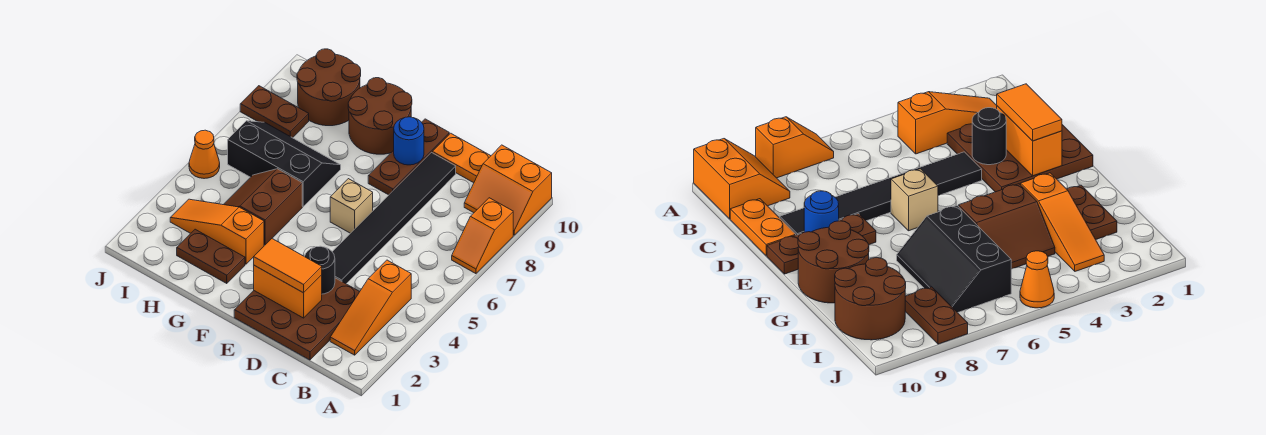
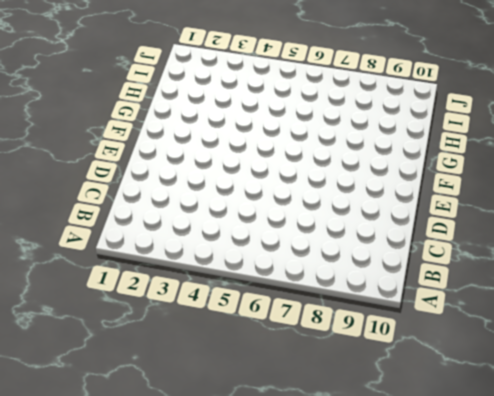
none -> orange 1x2 slope [452,198,513,274]
none -> orange 2x2 slope [464,145,552,235]
none -> orange 1x3 slope [330,260,411,355]

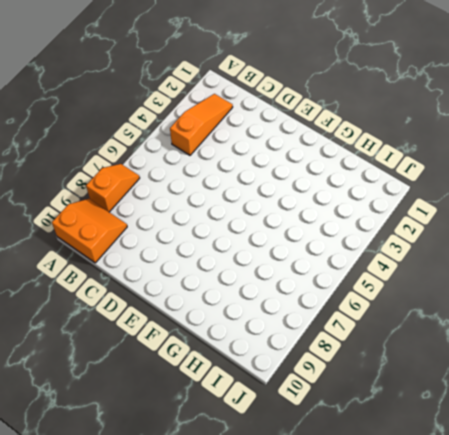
none -> brown 3x3 plate [234,278,360,360]
none -> orange 1x2 plate [432,133,490,183]
none -> black 1x6 tile [332,153,456,284]

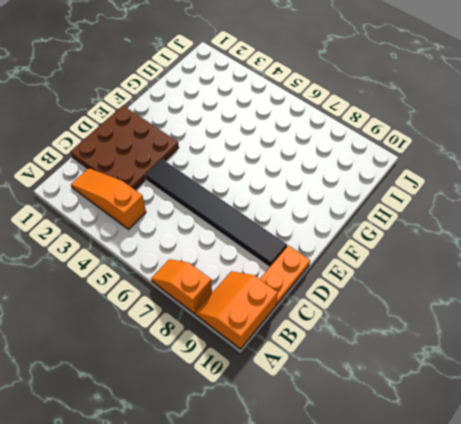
none -> tan 1x1 brick [330,179,373,233]
none -> brown 1x3 plate [368,119,449,195]
none -> brown 2x2 round brick [348,78,412,154]

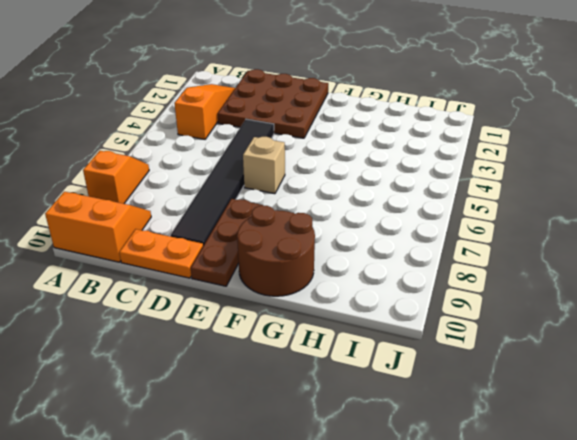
none -> brown 1x2 plate [177,229,245,283]
none -> orange 1x3 slope [170,199,264,264]
none -> brown 2x2 slope [223,169,302,245]

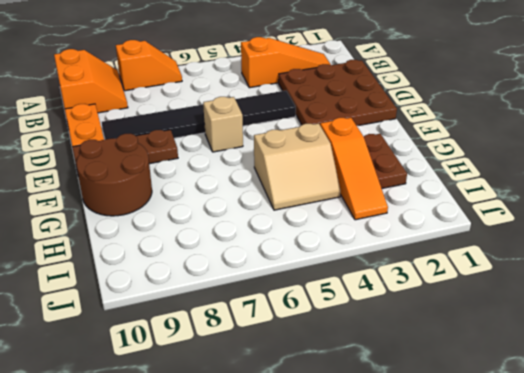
tan 2x2 slope [254,123,341,210] -> brown 2x2 slope [223,169,302,245]
none -> black 2x3 slope [228,121,341,207]
none -> brown 2x2 round brick [297,49,361,126]
none -> brown 1x2 plate [240,86,309,138]

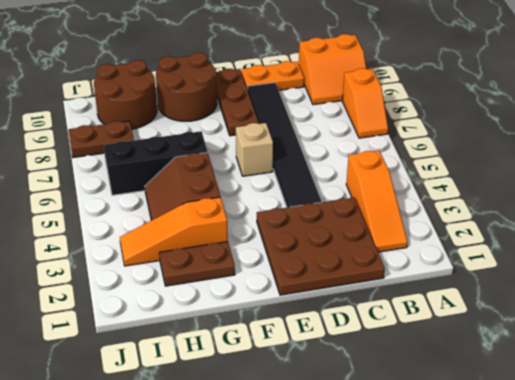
none -> orange 1x1 cone [189,130,220,179]
none -> orange 1x2 brick [254,265,322,318]
none -> black 1x1 round brick [304,246,335,294]

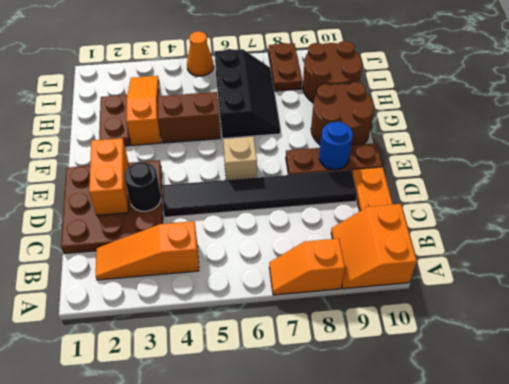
none -> orange 1x2 tile [254,239,322,293]

